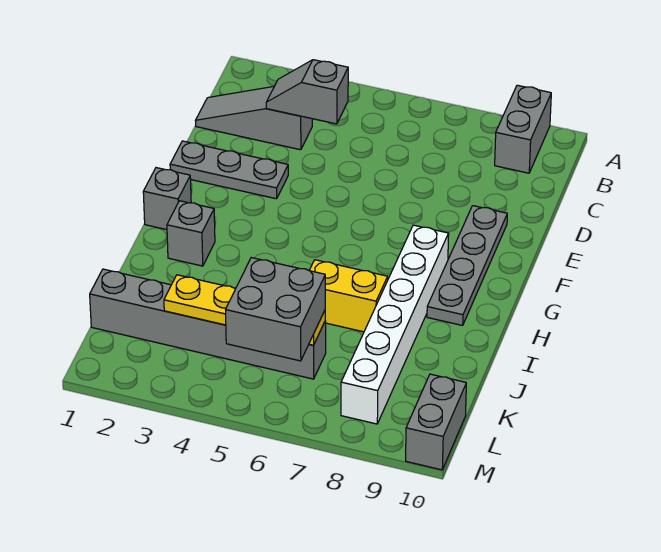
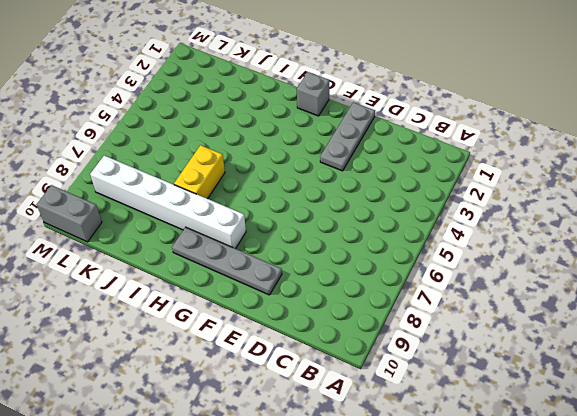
none -> grey 1x2 brick [495,85,551,173]
none -> grey 1x3 slope [195,86,312,150]
none -> grey 1x1 brick [167,201,215,266]

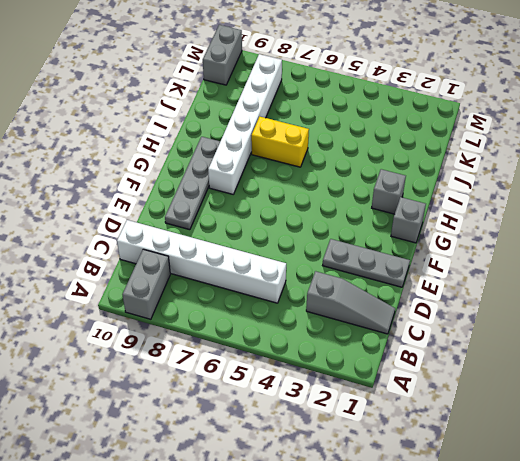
white 1x6 brick [117,220,286,303] -> none
none -> grey 1x6 brick [90,269,326,379]
none -> grey 1x2 slope [266,60,348,124]
none -> yellow 1x4 plate [164,275,325,345]

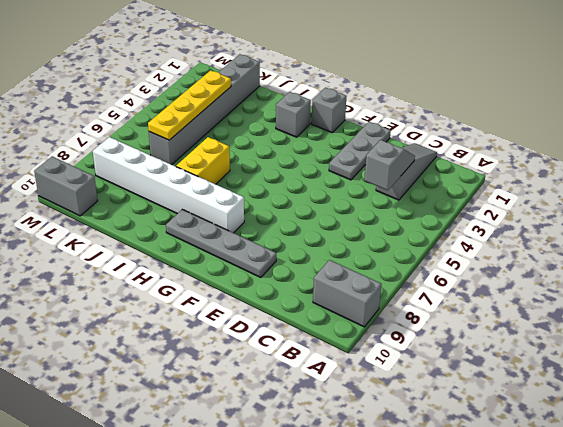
none -> grey 2x2 brick [226,258,325,361]

